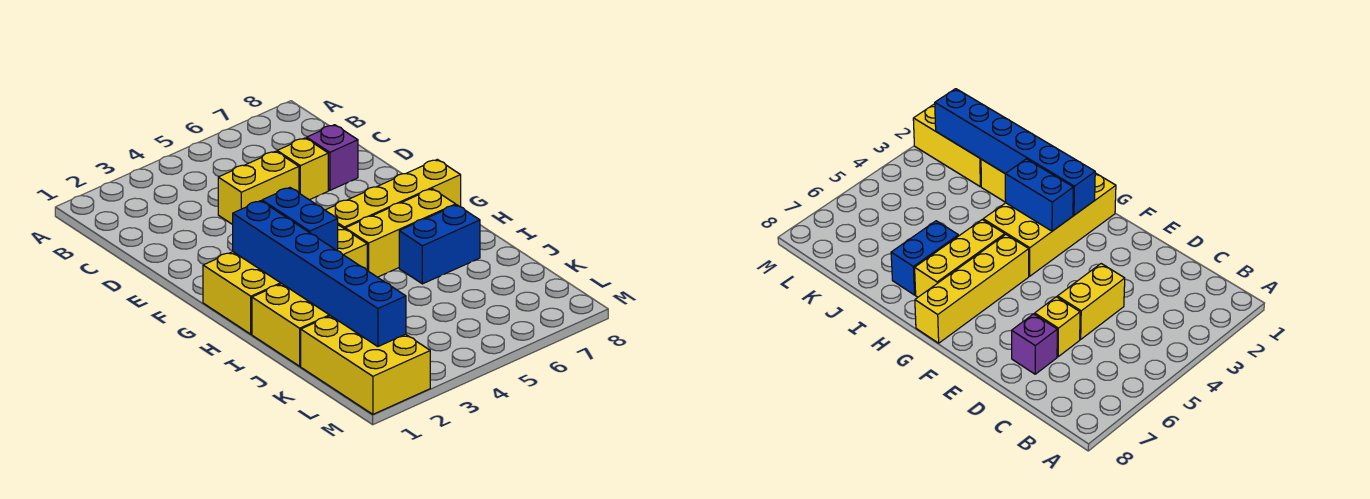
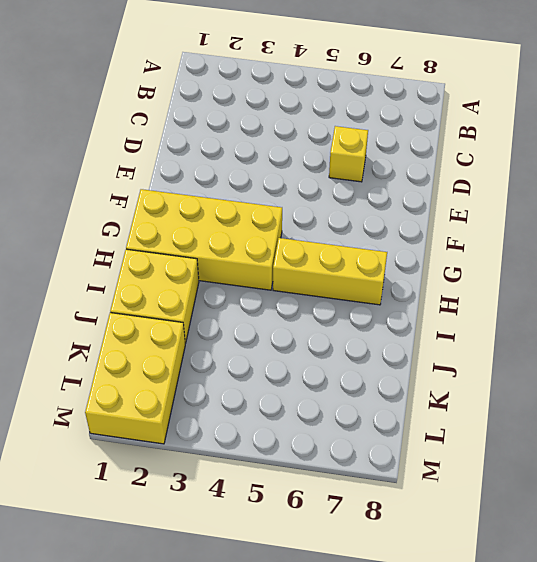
none -> yellow 1x2 brick [218,151,299,225]
none -> purple 1x1 brick [307,125,358,190]

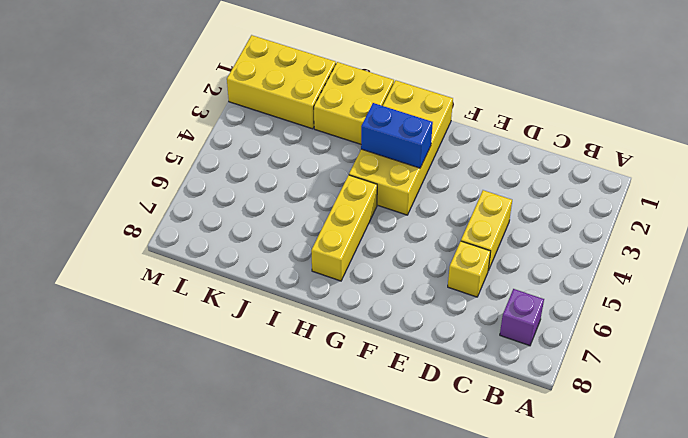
purple 1x1 brick [500,289,544,346] -> purple 1x1 brick moved to [307,125,358,190]
none -> yellow 1x4 brick [325,159,461,229]
none -> blue 1x2 brick [399,205,480,284]

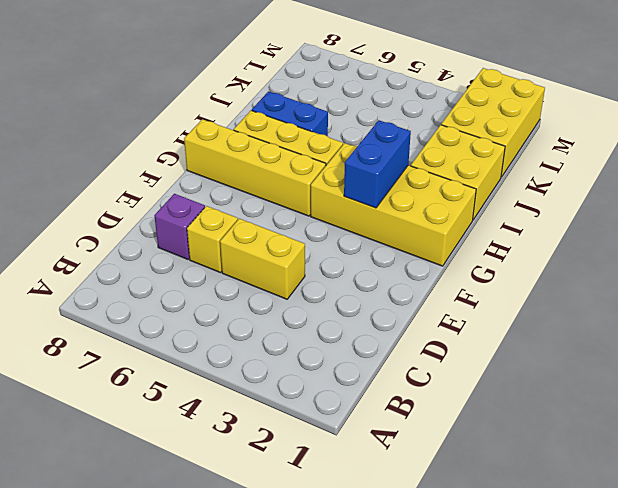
none -> blue 1x6 brick [233,201,406,346]

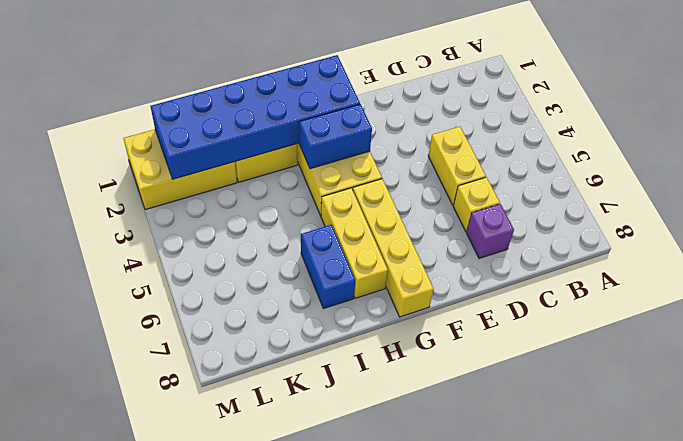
blue 2x6 brick [150,55,360,179] -> blue 1x6 brick [233,201,406,346]

